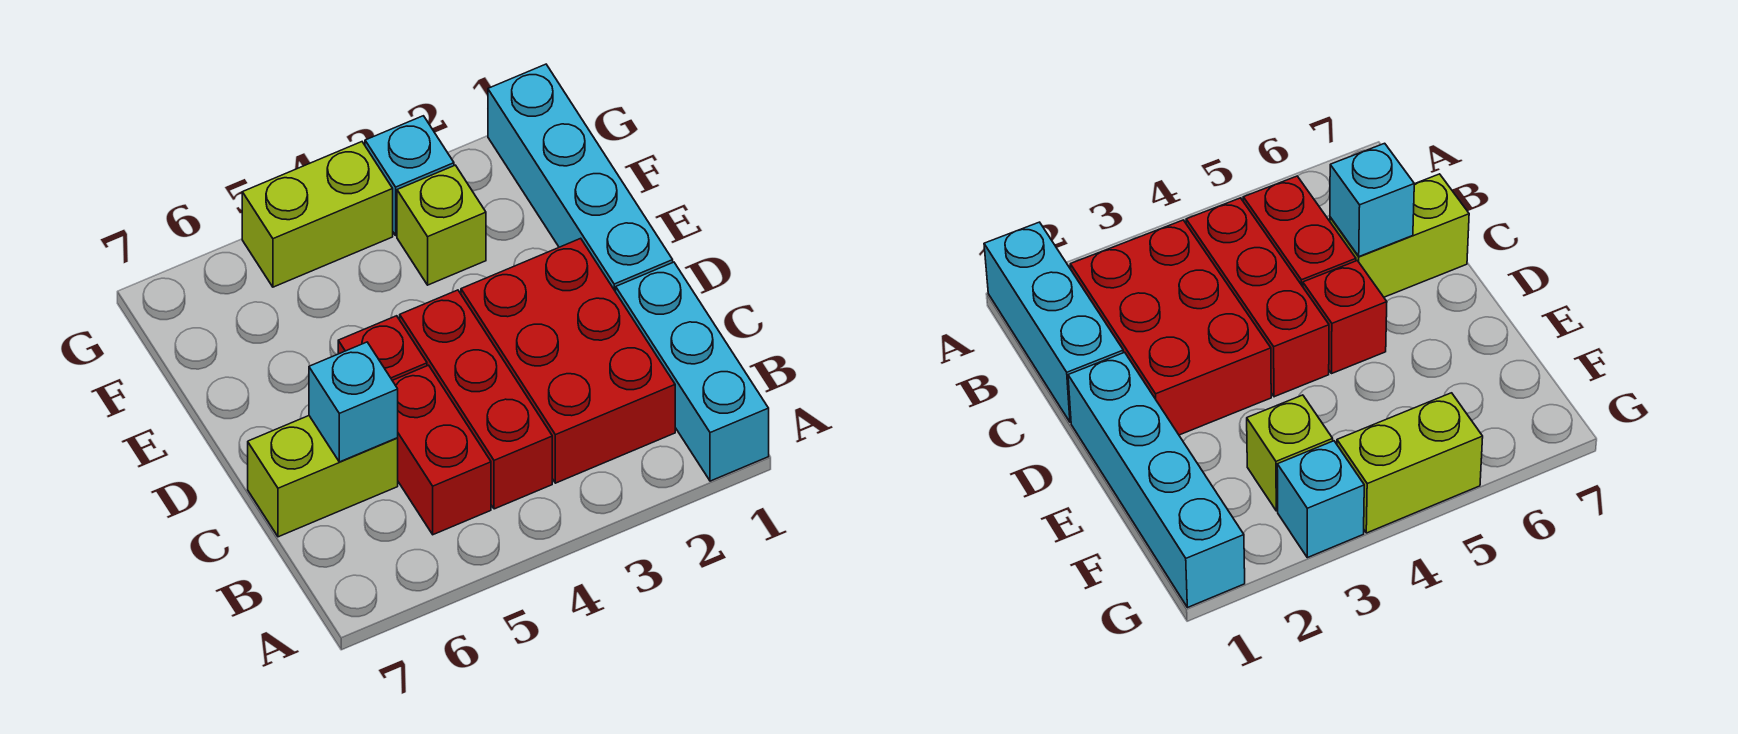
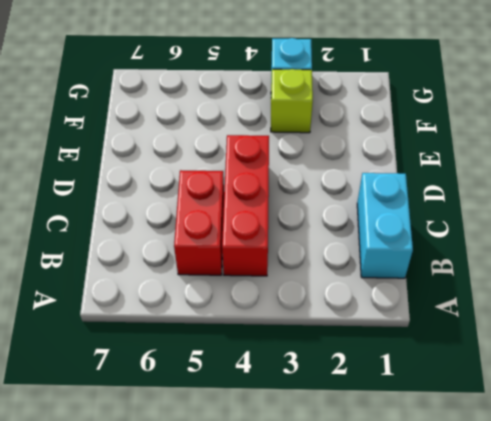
cyan 1x2 brick [357,173,413,278] -> cyan 1x3 brick [616,262,769,481]
none -> red 2x3 brick [461,238,675,483]
none -> lime 1x2 brick [248,416,398,537]

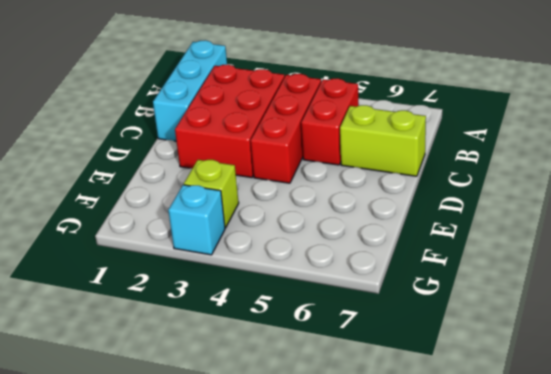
none -> cyan 1x4 brick [488,64,673,292]
none -> red 1x1 brick [338,316,427,380]

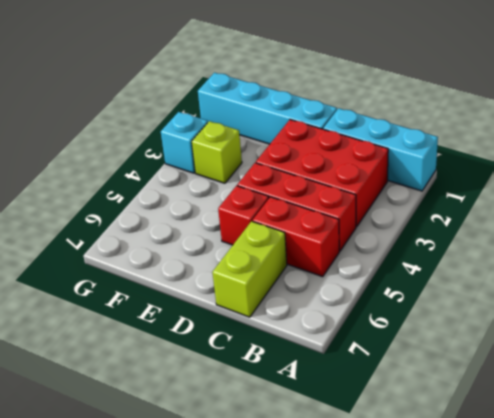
none -> lime 1x2 brick [242,142,393,287]
none -> cyan 1x1 brick [309,342,398,462]

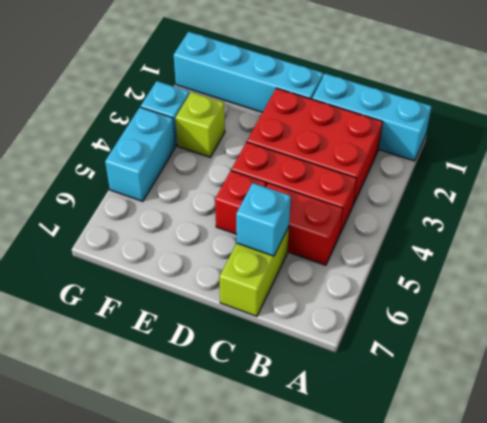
cyan 1x2 brick [105,107,175,201] -> lime 1x2 brick [242,142,393,287]

